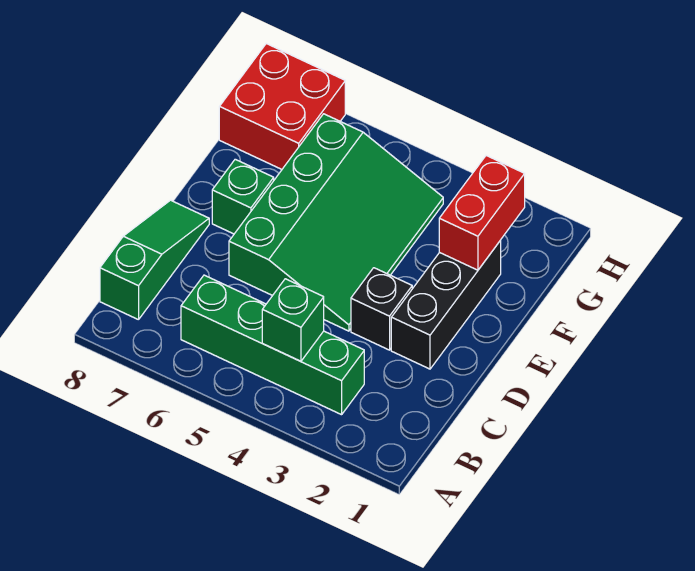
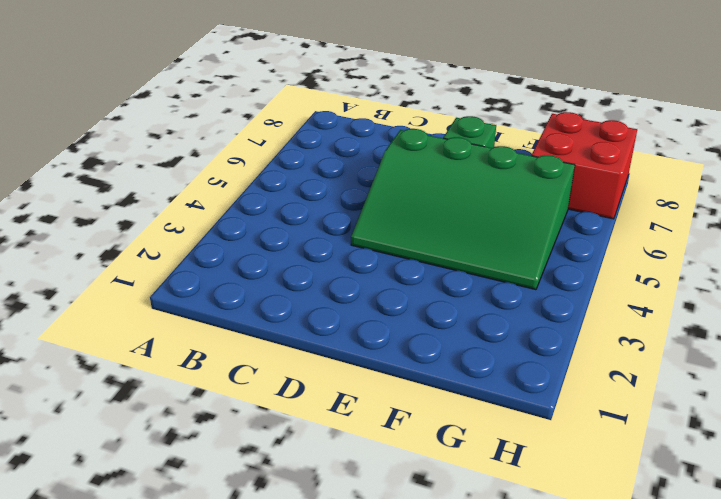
none -> green 1x4 brick [181,275,364,415]
none -> green 1x3 slope [100,200,209,320]

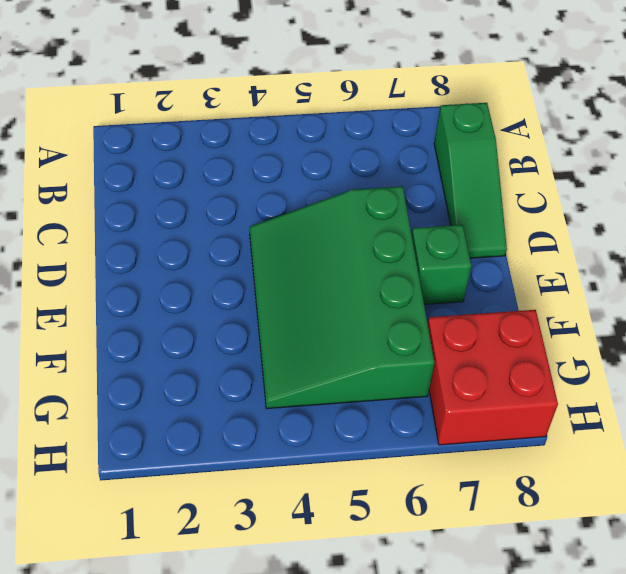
none -> green 1x4 brick [181,275,364,415]
none -> black 1x3 brick [391,240,501,369]

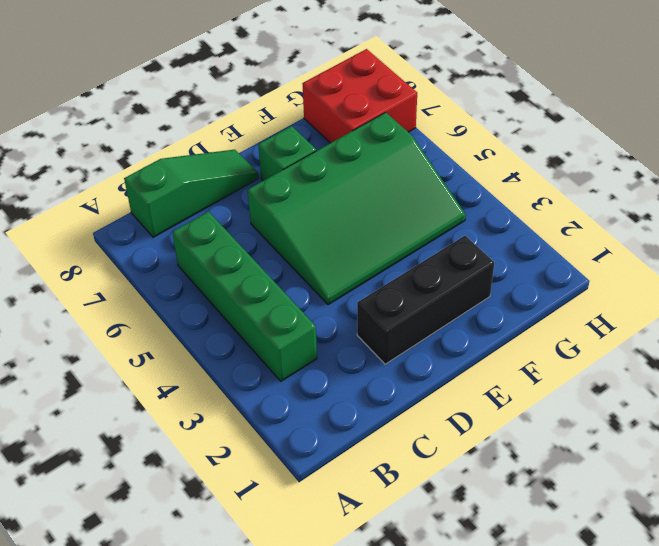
none -> black 1x1 brick [351,268,412,350]
none -> green 1x1 brick [262,279,324,361]

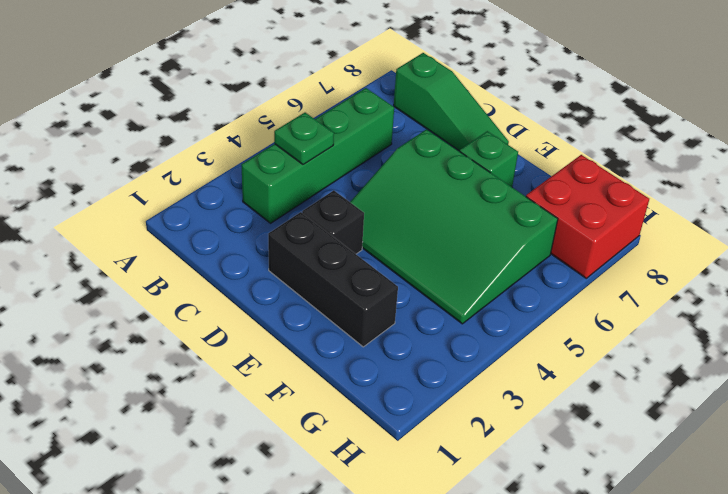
green 1x1 plate [274,113,334,164] -> green 1x1 brick [262,279,324,361]
none -> red 1x2 brick [439,156,525,270]

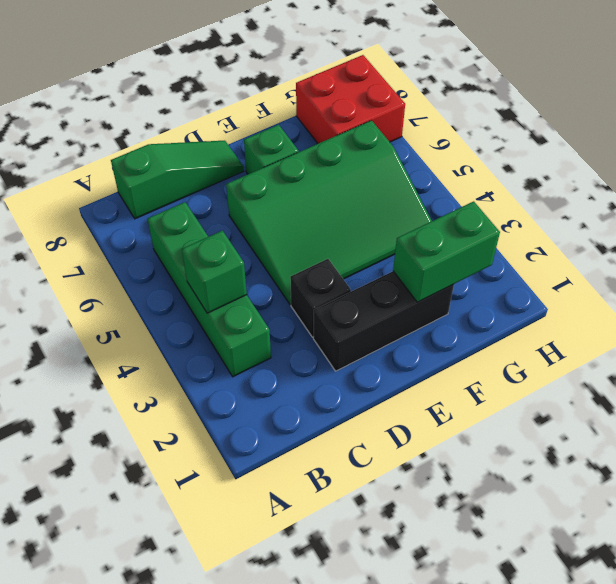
green 1x2 brick [393,201,500,302] -> red 1x2 brick [439,156,525,270]

